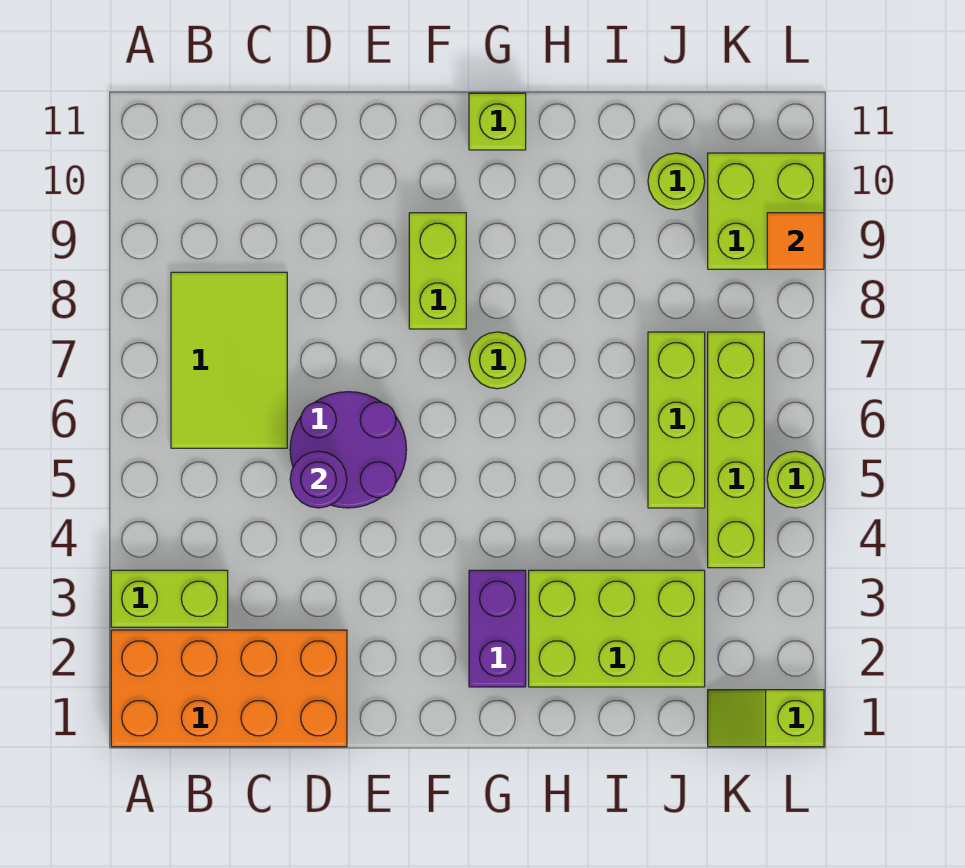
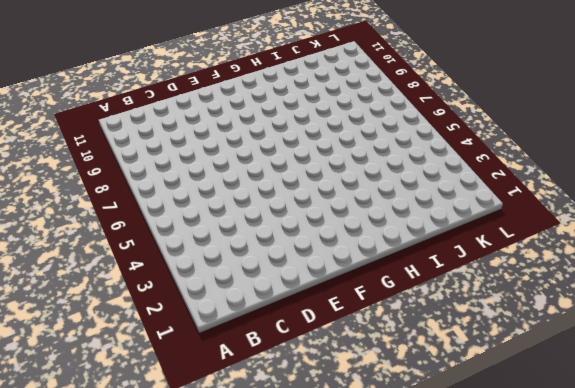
none -> orange 2x4 brick [111,630,347,747]
none -> lime 1x2 brick [111,570,228,627]
none -> lime 2x3 tile [171,272,287,448]

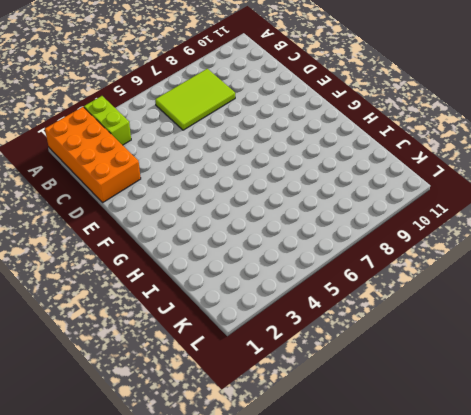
none -> purple 2x2 round brick [290,392,407,508]
none -> lime 1x2 brick [409,213,466,329]
none -> purple 1x2 brick [469,570,526,687]

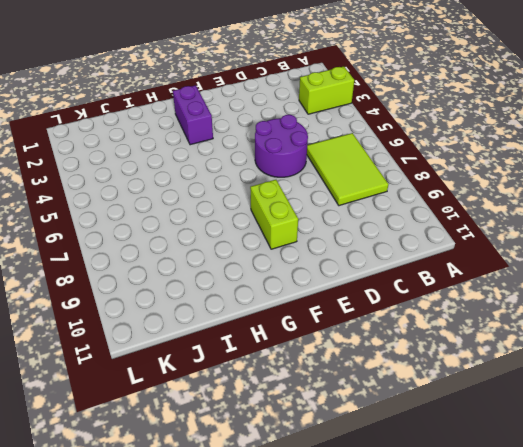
none -> orange 2x4 brick [111,630,347,747]
none -> lime 1x1 round brick [469,332,526,389]
none -> lime 1x1 brick [469,93,526,150]

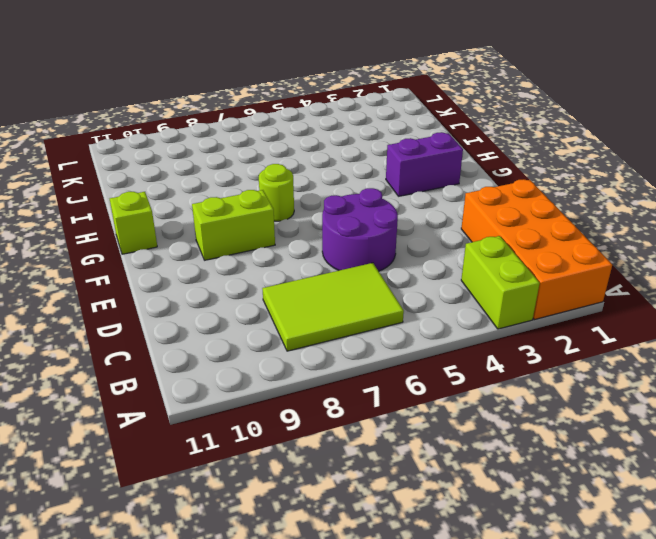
none -> lime 2x3 brick [529,570,705,687]
none -> lime 1x3 brick [648,332,705,508]
none -> lime 1x1 round brick [648,153,705,210]

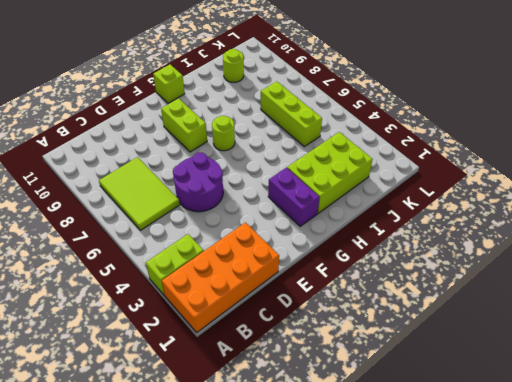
none -> lime 1x2 slope [708,690,824,747]
none -> lime 1x4 brick [708,332,764,568]
none -> lime 2x2 brick [708,153,824,269]

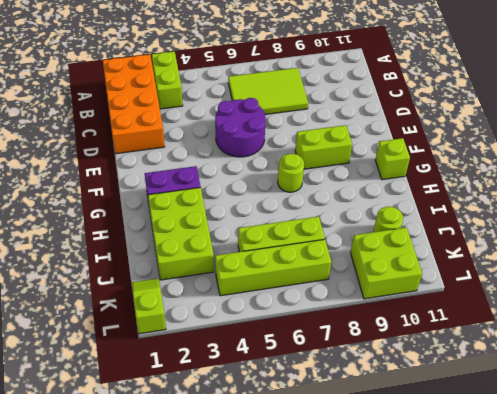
none -> lime 1x1 round brick [767,451,824,508]
none -> purple 1x1 round brick [290,451,347,508]
none -> orange 1x1 tile [767,213,824,269]

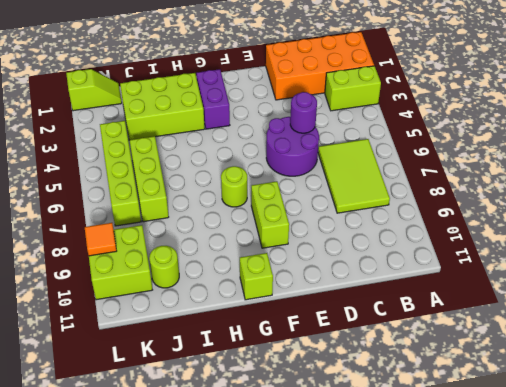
none -> lime 1x1 round brick [767,451,824,508]

